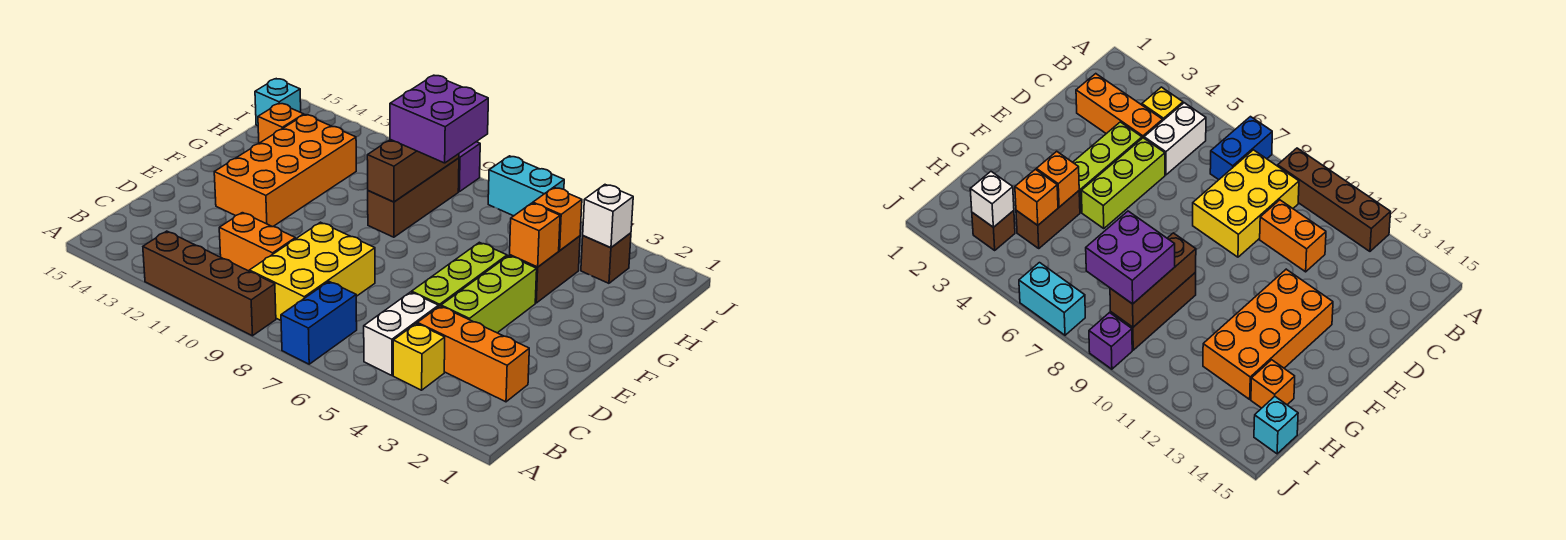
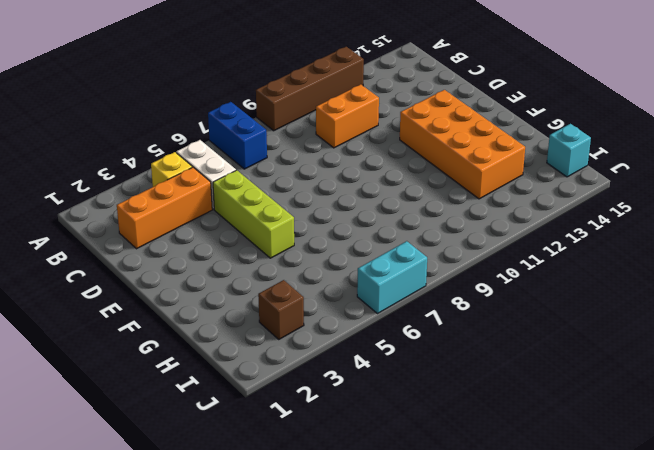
none -> yellow 2x3 brick [249,222,375,320]
none -> lime 1x3 brick [441,256,537,333]
none -> brown 1x2 brick [510,236,580,303]

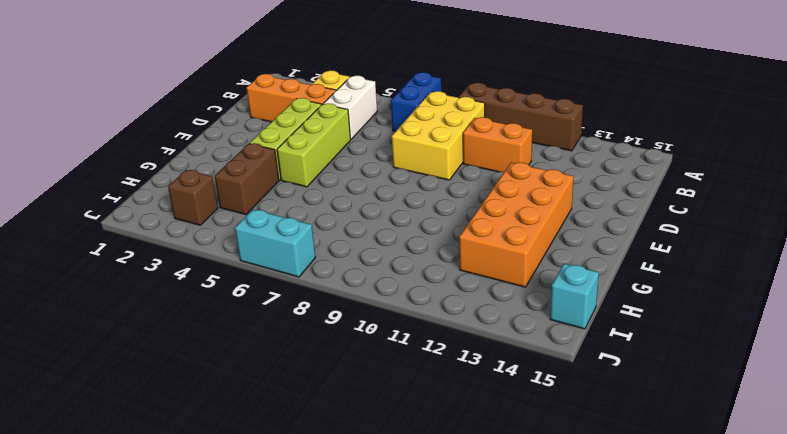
none -> brown 1x3 brick [368,158,459,237]
none -> orange 1x1 brick [258,103,304,143]
none -> purple 1x1 brick [458,142,480,192]

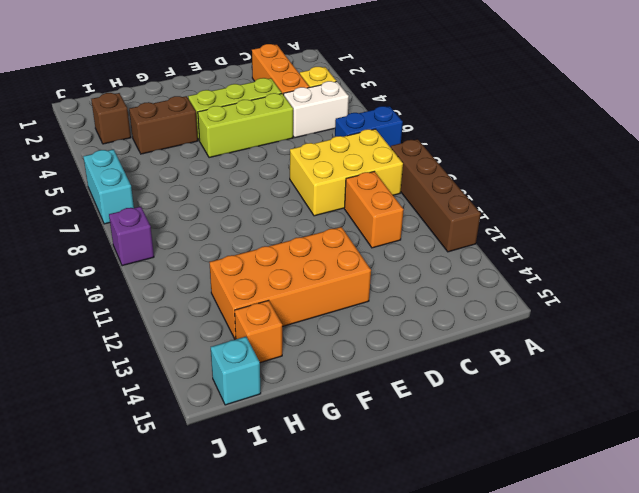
none -> brown 1x3 brick [368,158,459,237]
none -> orange 1x1 brick [510,203,560,267]
none -> brown 1x3 brick [367,139,459,202]

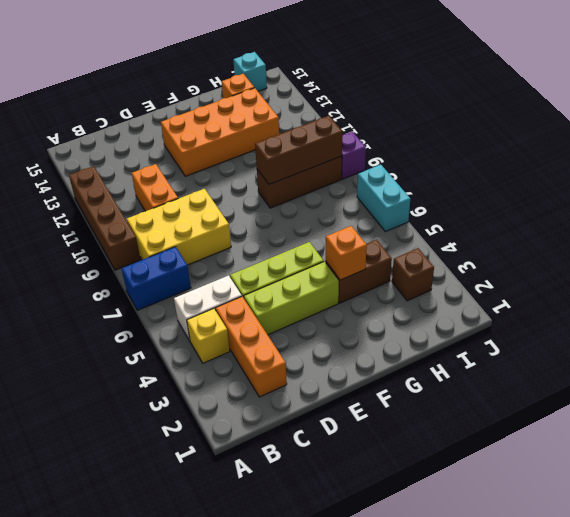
none -> orange 1x1 brick [533,187,582,251]
none -> white 1x1 brick [583,185,633,248]
none -> purple 2x2 brick [390,75,488,163]

